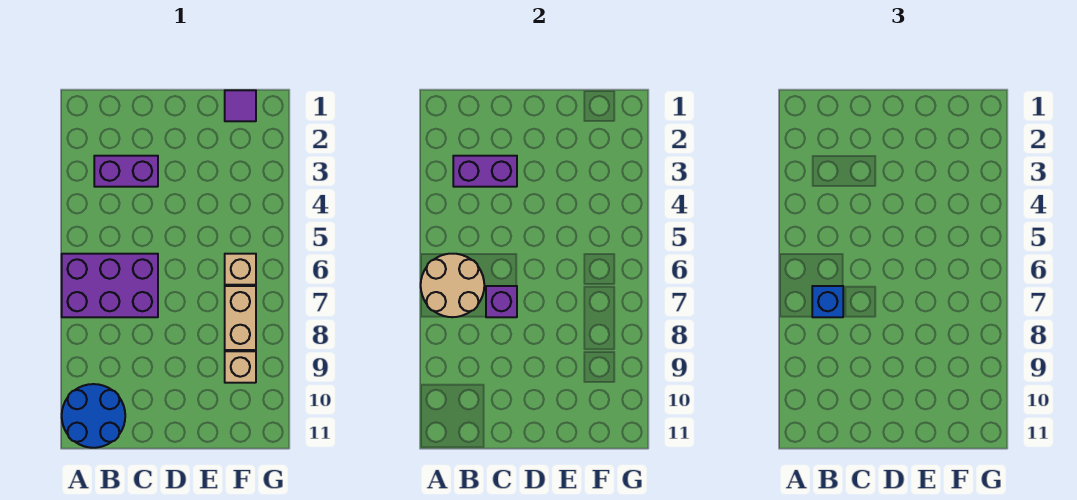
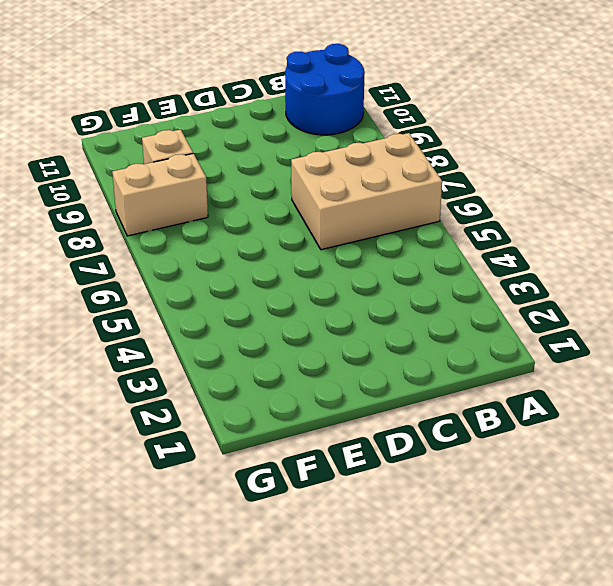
tan 2x3 brick [291,133,442,250] -> purple 2x3 brick [62,254,158,317]
tan 1x2 brick [112,154,208,236] -> tan 1x2 brick turned to [225,286,256,350]
none -> purple 1x2 brick [94,156,158,187]
none -> purple 1x1 tile [225,90,256,121]

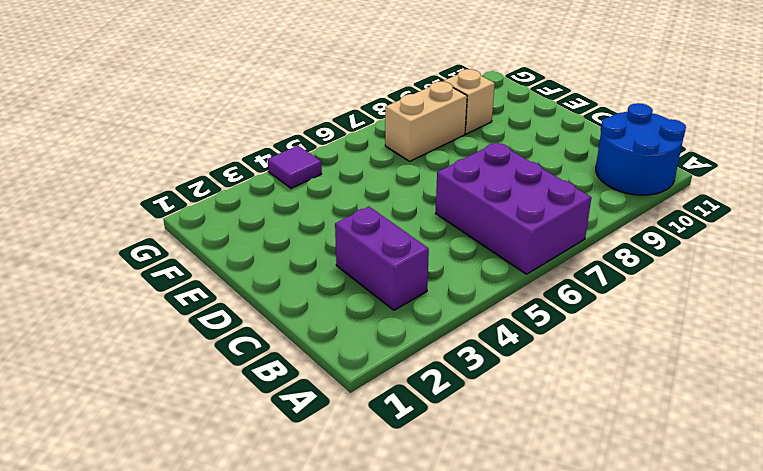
purple 1x1 tile [267,146,322,188] -> purple 1x1 tile moved to [225,90,256,121]
none -> tan 1x1 brick [225,254,256,285]
none -> tan 2x2 round brick [421,254,484,317]

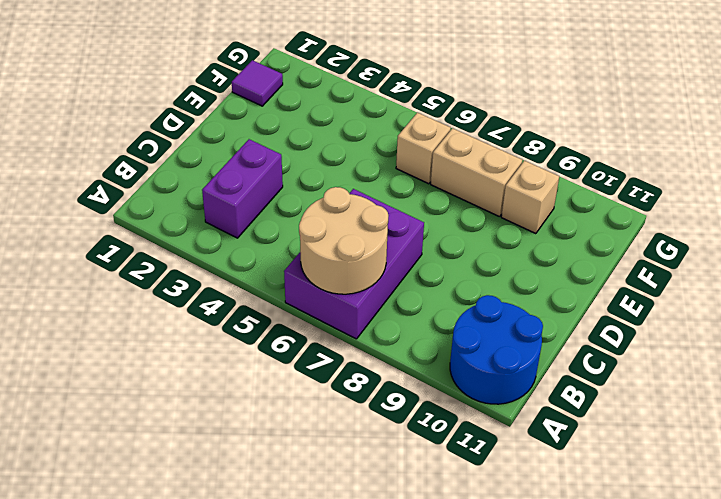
none -> purple 1x2 brick [453,156,517,187]
none -> purple 1x1 brick [486,286,517,317]

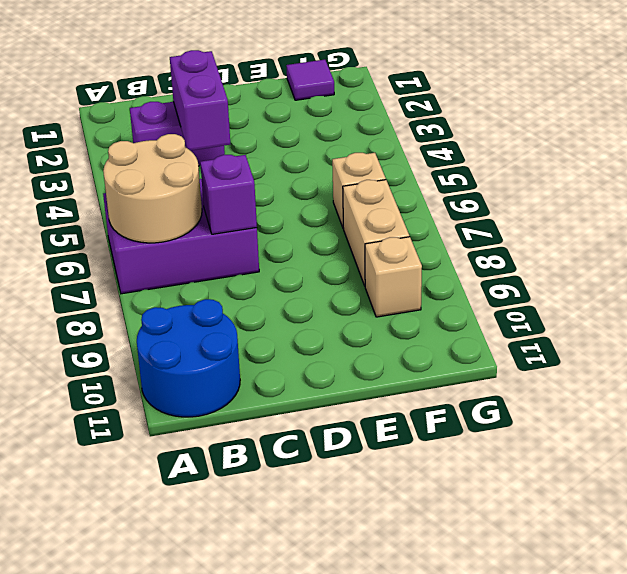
purple 1x2 brick [170,50,231,151] -> purple 1x2 brick turned to [453,156,517,187]
none -> blue 1x1 brick [812,286,843,317]

